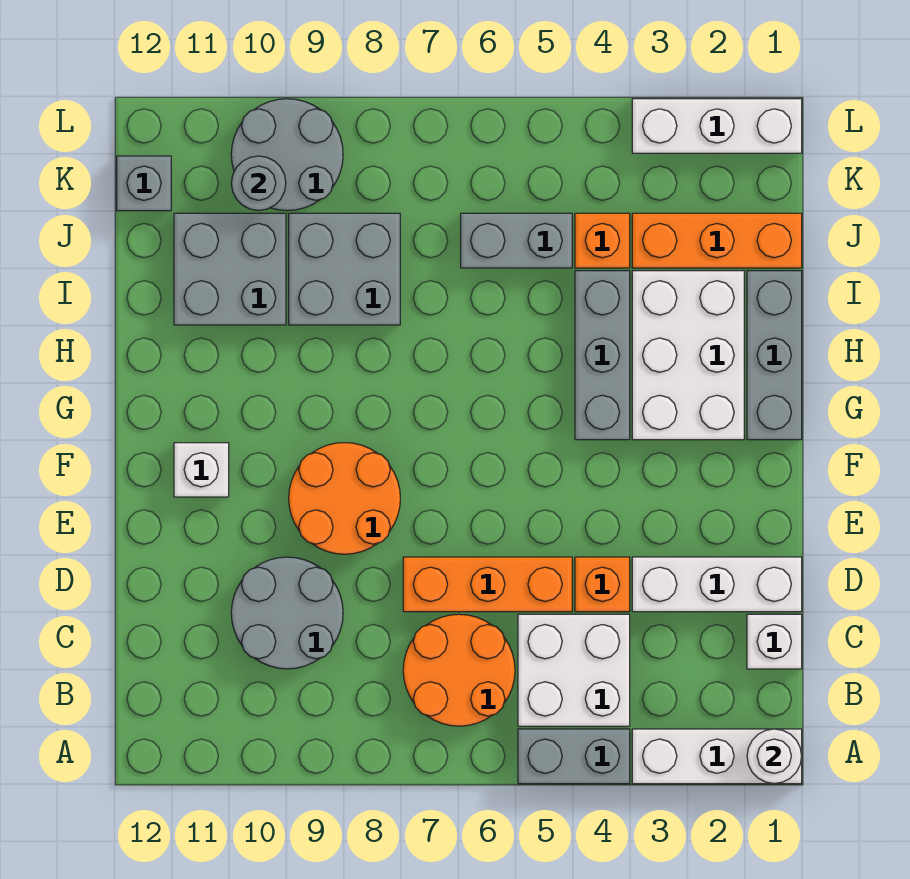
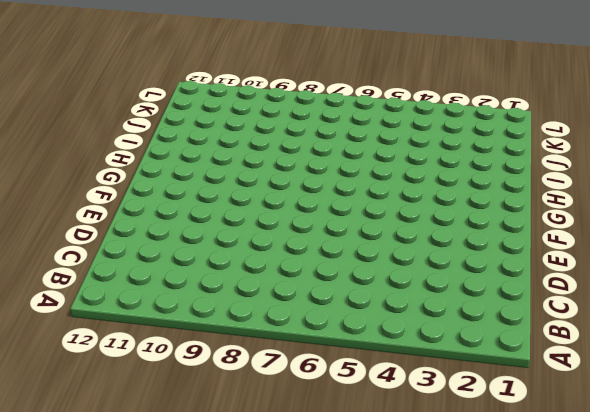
none -> white 1x3 brick [632,729,802,784]
none -> grey 1x2 brick [518,729,630,784]
none -> white 2x2 brick [518,614,630,726]

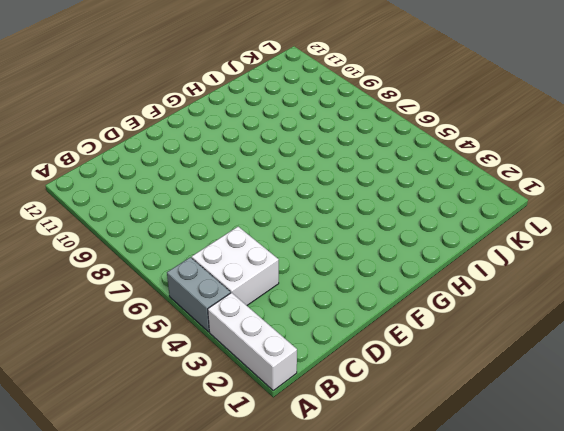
none -> orange 2x2 round brick [403,614,515,726]
none -> white 1x1 brick [747,614,802,669]
none -> grey 2x2 round brick [231,557,343,669]

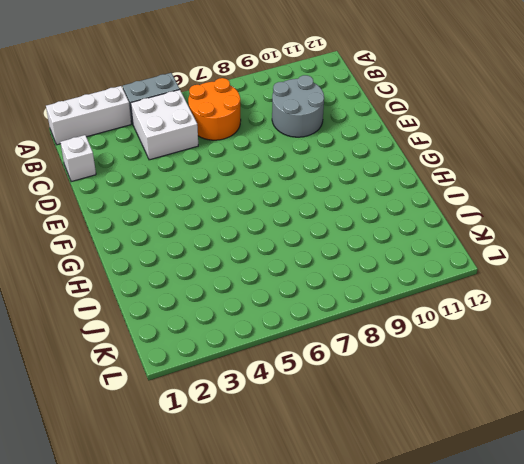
none -> white 1x3 brick [632,557,802,612]
none -> orange 1x1 brick [575,557,630,612]
none -> orange 1x3 brick [403,557,572,612]

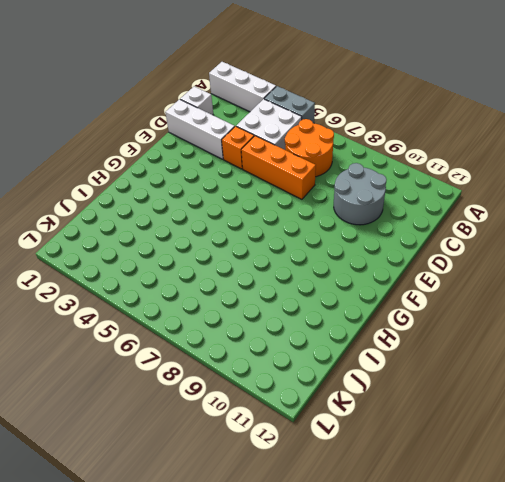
none -> orange 2x2 round brick [289,443,400,554]
none -> white 1x1 brick [174,443,229,497]
none -> grey 1x3 brick [747,271,802,440]

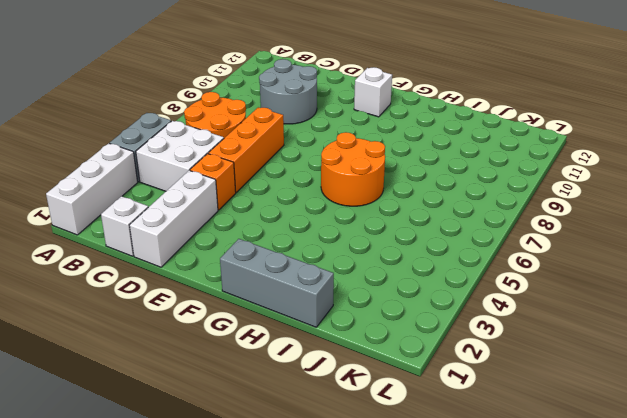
orange 2x2 round brick [321,132,385,206] -> orange 2x2 round brick moved to [289,443,400,554]
none -> white 2x3 brick [632,271,744,440]
none -> grey 1x3 brick [575,271,630,440]
none -> grey 2x2 brick [289,213,400,325]

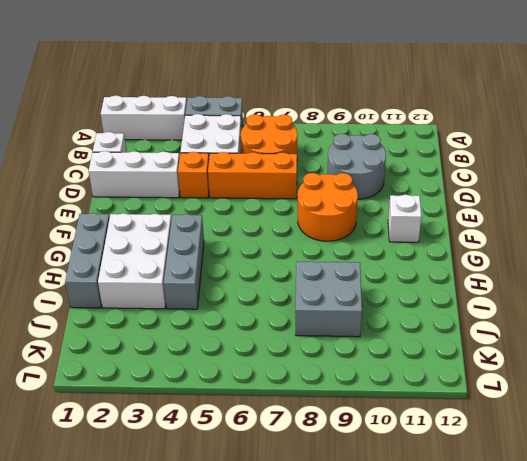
none -> grey 2x2 brick [174,213,286,325]
none -> orange 1x3 brick [632,213,802,268]
none -> orange 1x1 brick [575,213,630,268]

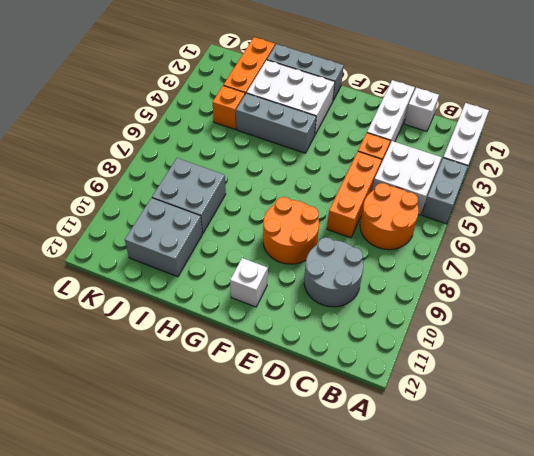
none -> grey 1x2 brick [461,213,572,268]
none -> grey 2x2 round brick [231,99,343,211]
none -> grey 1x1 brick [117,156,171,211]

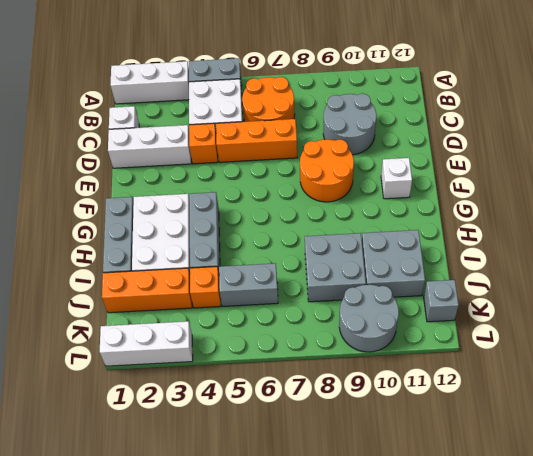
none -> white 1x1 round brick [747,729,802,784]
none -> grey 1x1 round brick [231,156,286,211]

